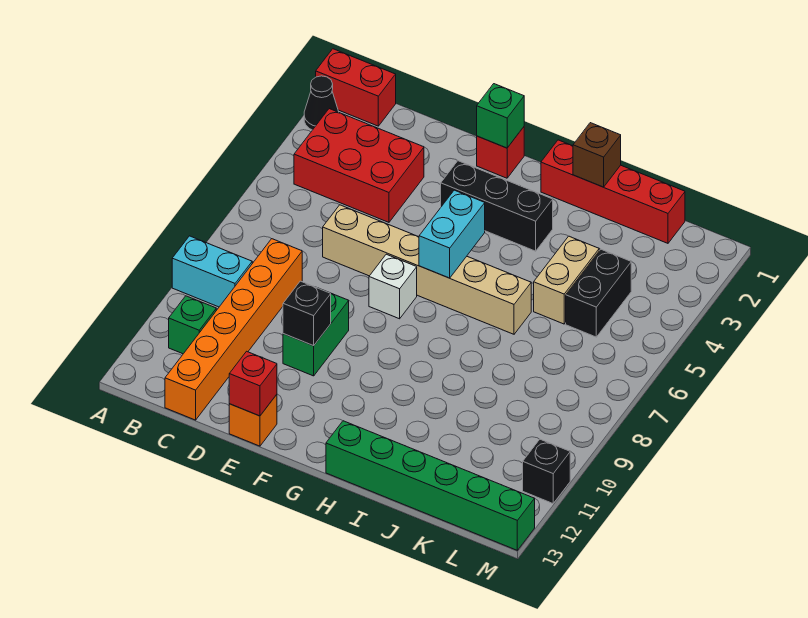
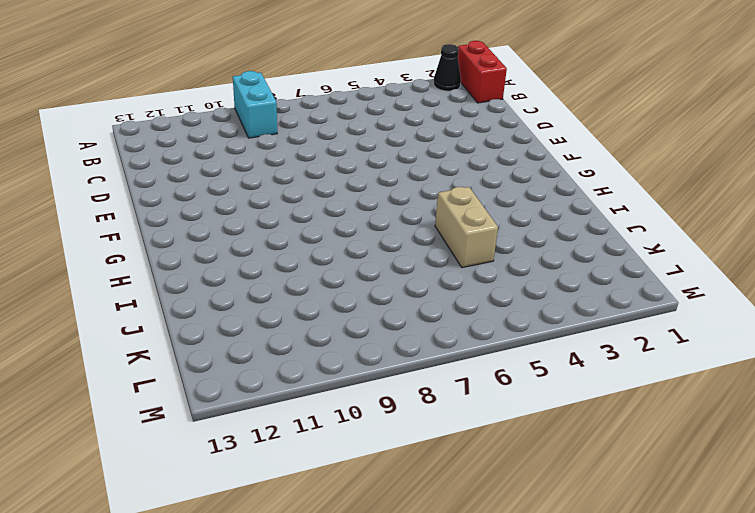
tan 1x2 brick [435,187,498,268] -> tan 1x2 brick turned to [534,236,599,324]
none -> red 2x3 brick [294,109,424,222]
none -> green 1x1 brick [169,296,216,354]
none -> orange 1x6 brick [165,239,302,420]

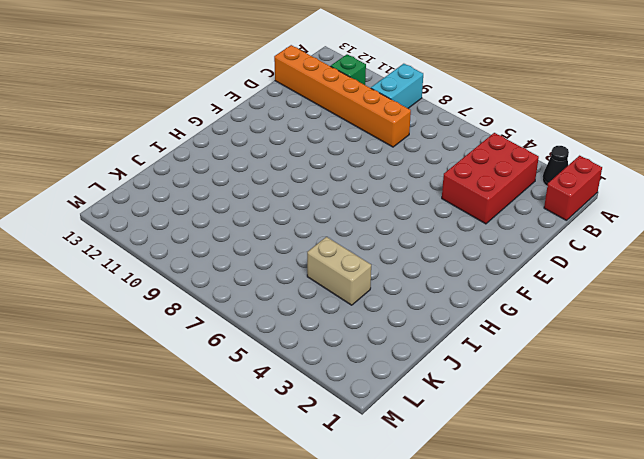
none -> tan 1x6 brick [323,205,531,334]
none -> green 1x2 brick [283,294,349,376]
none -> orange 1x1 brick [229,395,277,446]

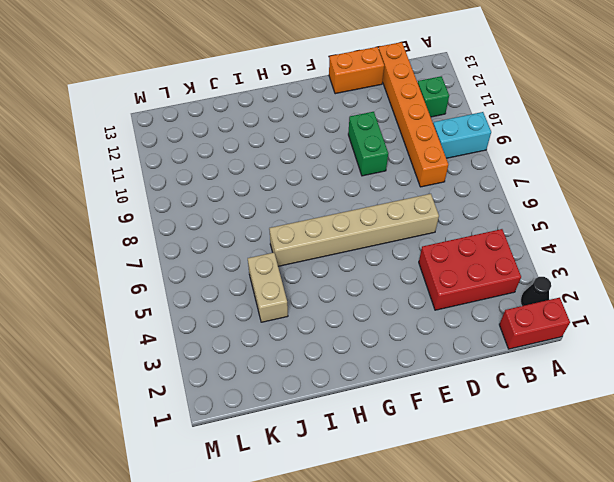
orange 1x2 brick [329,47,384,94] -> orange 1x1 brick [229,395,277,446]
none -> red 1x1 brick [477,127,524,178]
none -> black 1x3 brick [441,161,553,251]
none -> white 1x1 brick [369,254,417,319]

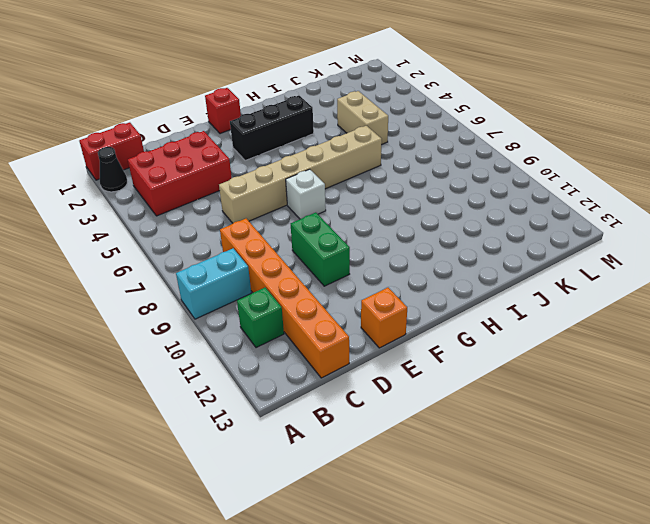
none -> red 1x4 brick [541,140,685,243]
none -> green 1x6 brick [326,421,535,550]
none -> black 1x2 brick [566,249,631,337]

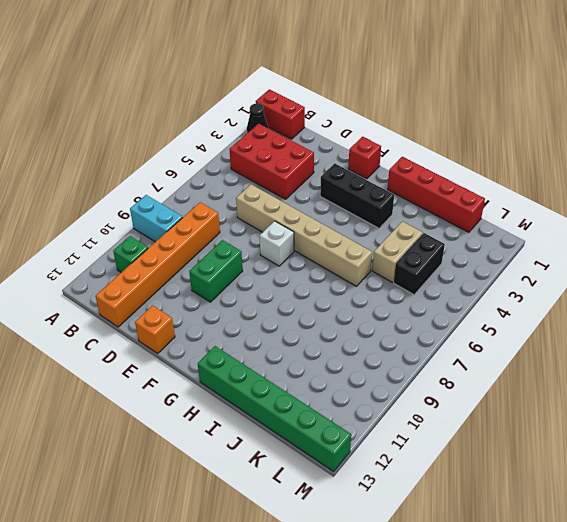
none -> black 1x1 brick [523,439,570,503]
none -> black 1x1 brick [283,281,331,346]
none -> red 1x1 brick [229,351,277,416]

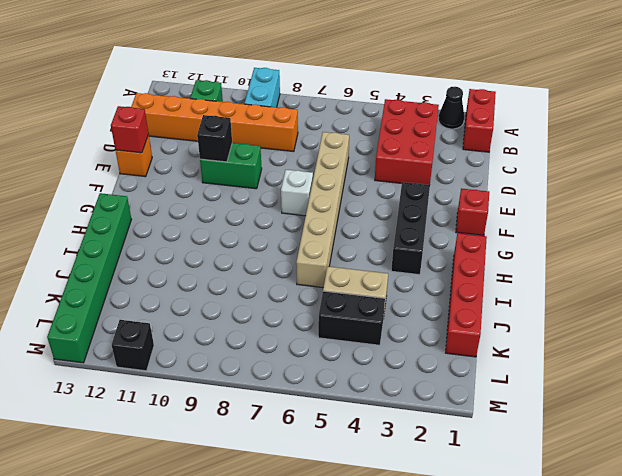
none -> green 1x1 brick [477,84,524,148]
none -> cyan 1x2 brick [419,190,485,278]
none -> brown 1x1 brick [573,123,621,187]

